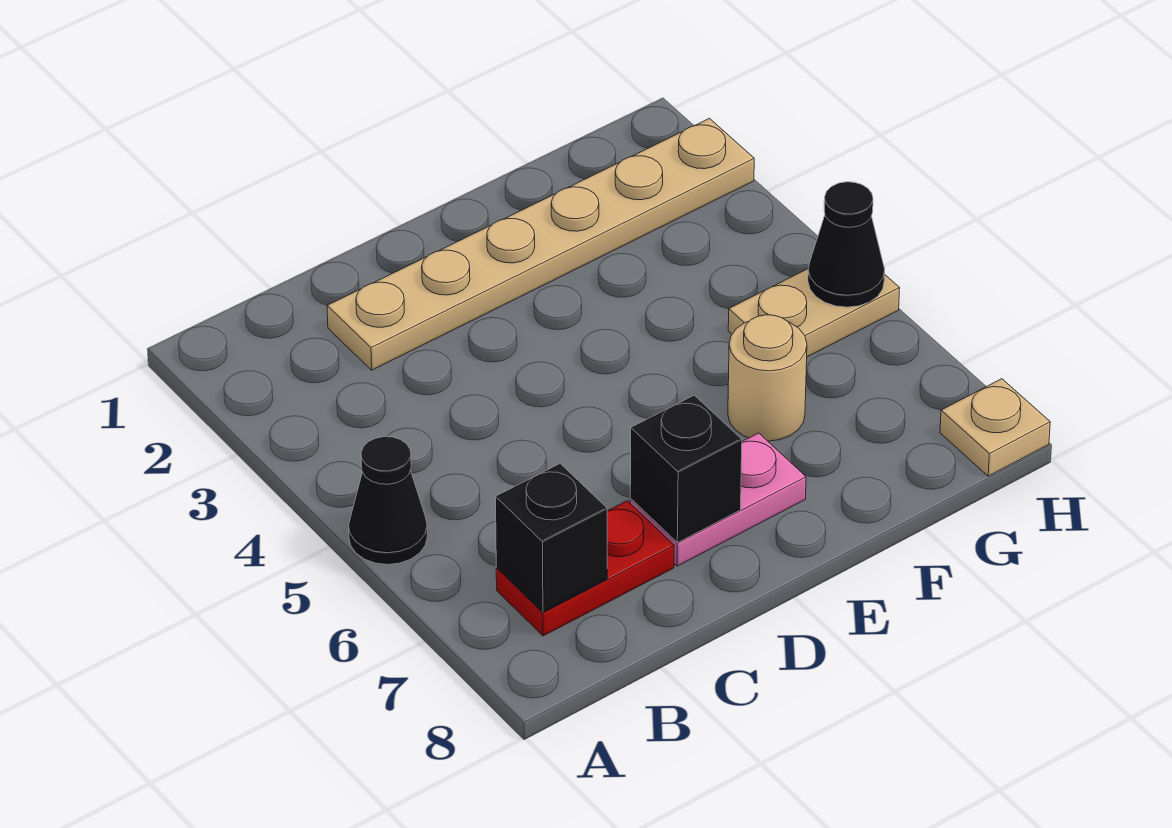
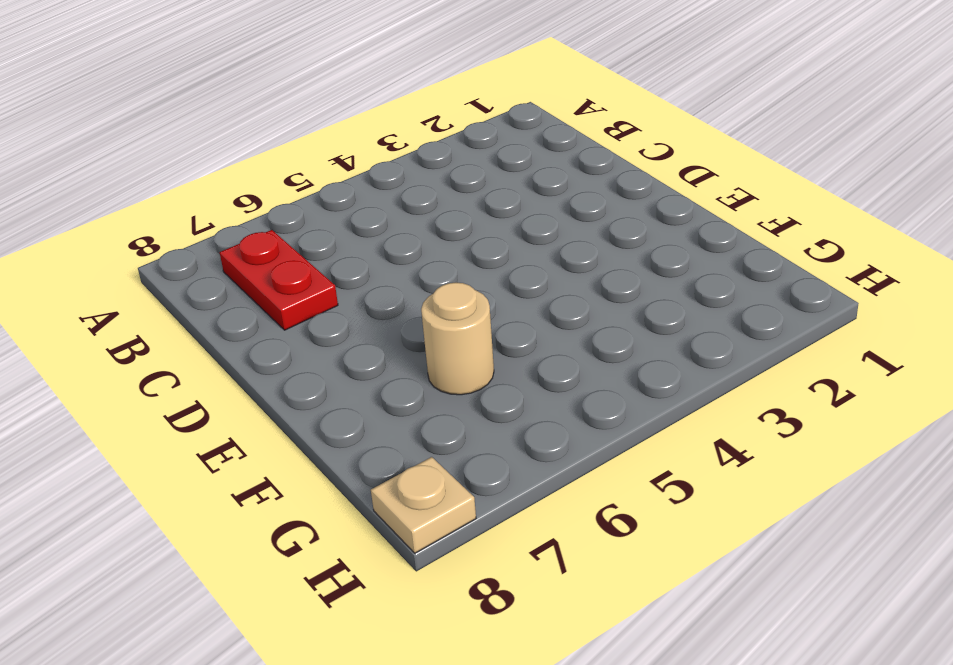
none -> black 1x1 cone [349,437,427,565]
none -> tan 1x6 plate [327,118,754,370]

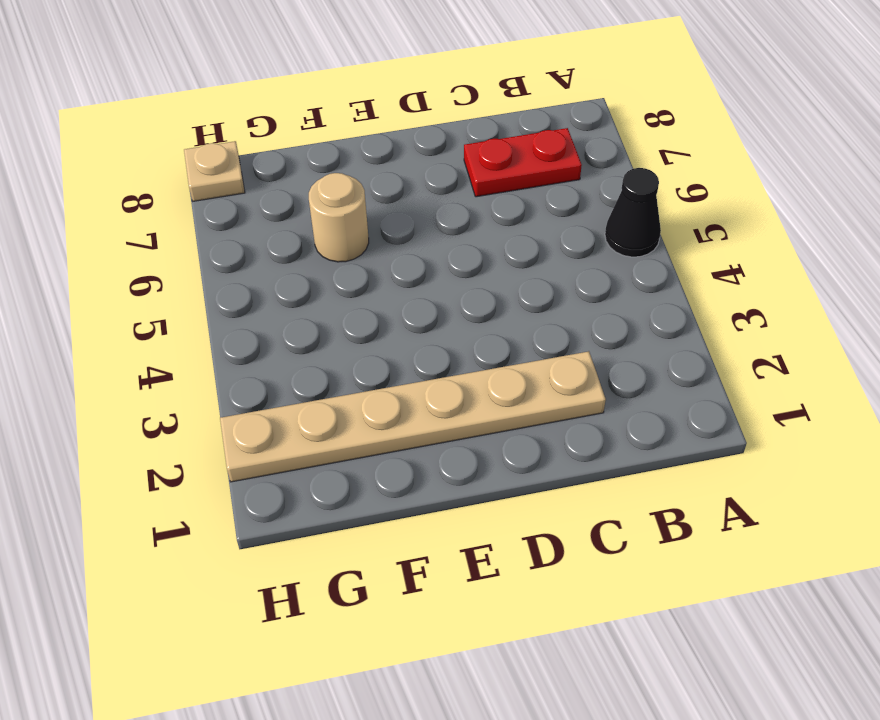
none -> pink 1x2 plate [630,433,806,566]
none -> tan 1x2 plate [728,269,900,357]

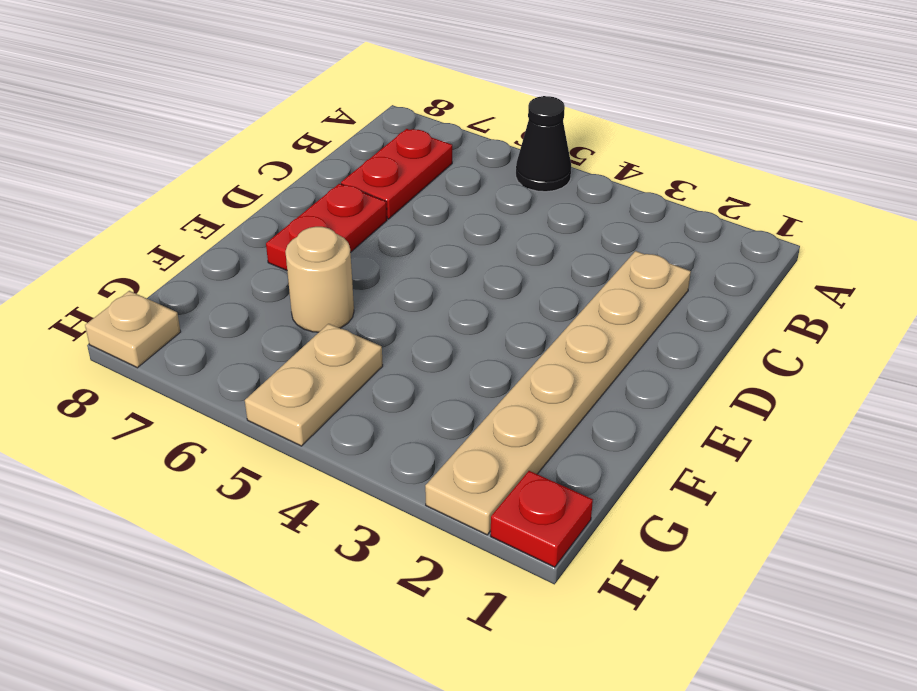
red 1x2 plate [266,184,387,270] -> pink 1x2 plate [630,433,806,566]
red 1x1 plate [491,471,593,567] -> none
none -> black 1x1 brick [496,464,607,612]
none -> black 1x1 brick [630,395,742,543]

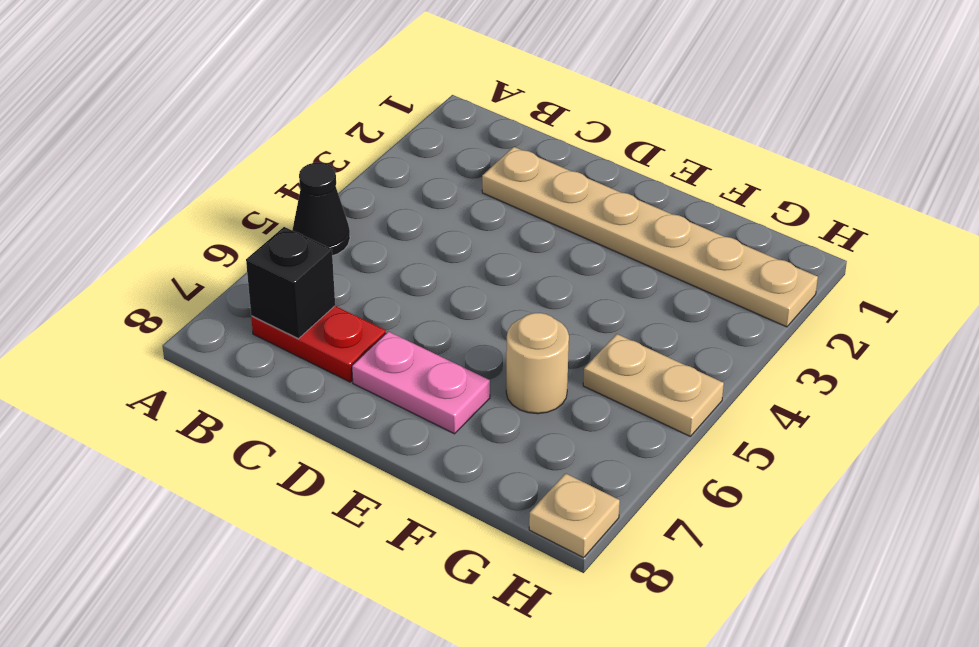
none -> black 1x1 brick [630,395,742,543]
none -> black 1x1 cone [808,182,885,307]

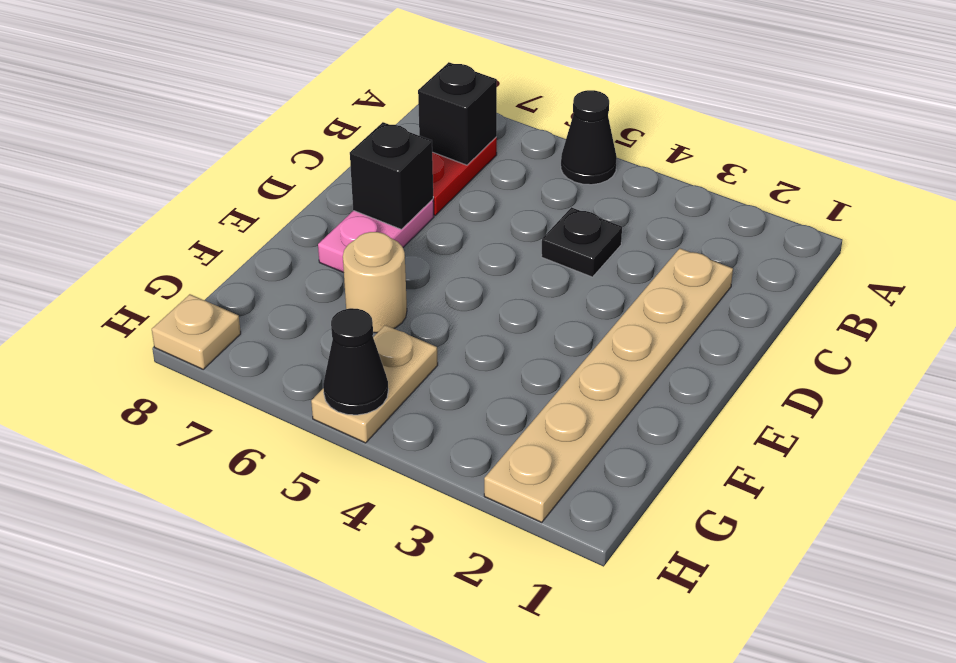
black 1x1 plate [541,207,622,277] -> none

